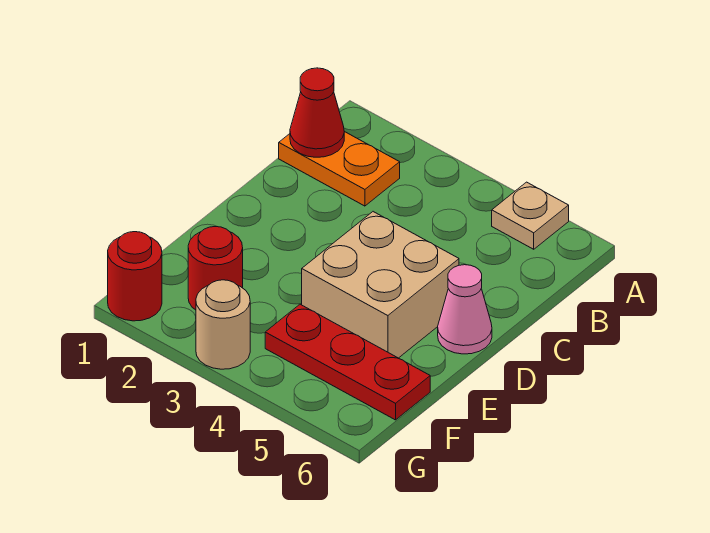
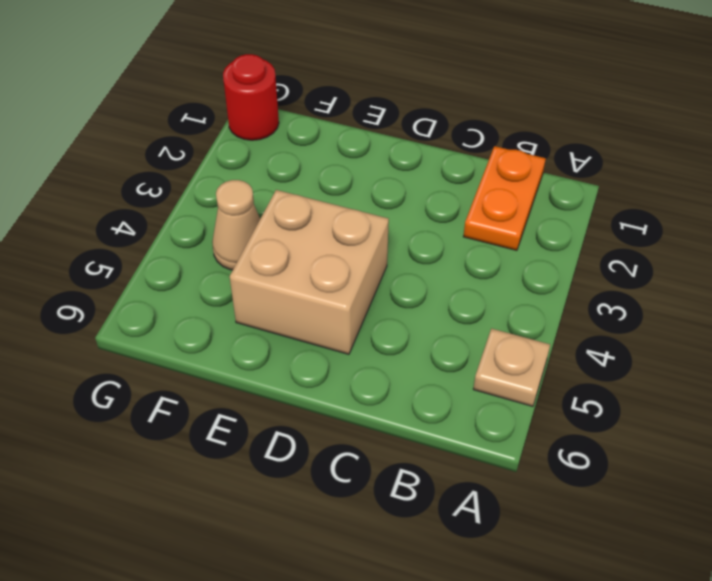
tan 1x1 cone [212,180,260,270] -> red 1x3 plate [265,304,430,420]
none -> pink 1x1 cone [438,265,492,354]
none -> red 1x1 round brick [188,227,243,310]

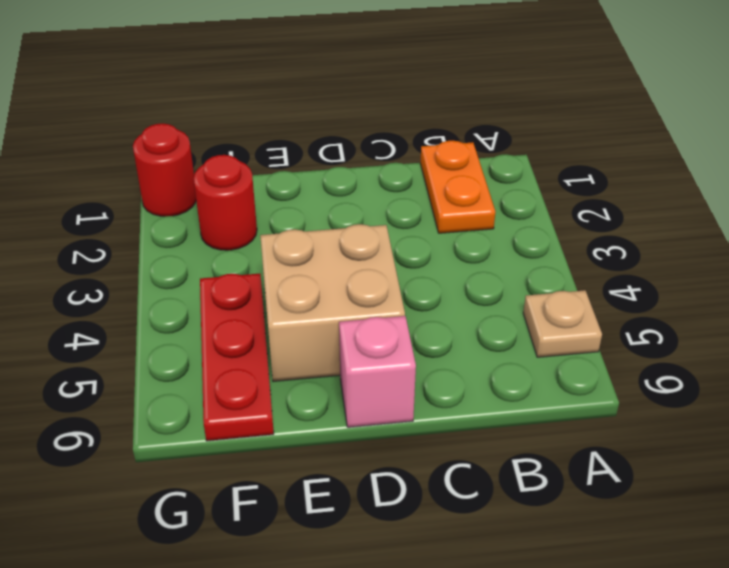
pink 1x1 brick [339,316,416,427] -> pink 1x1 cone [438,265,492,354]
none -> tan 1x1 round brick [196,280,250,369]
none -> red 1x1 cone [290,68,344,157]

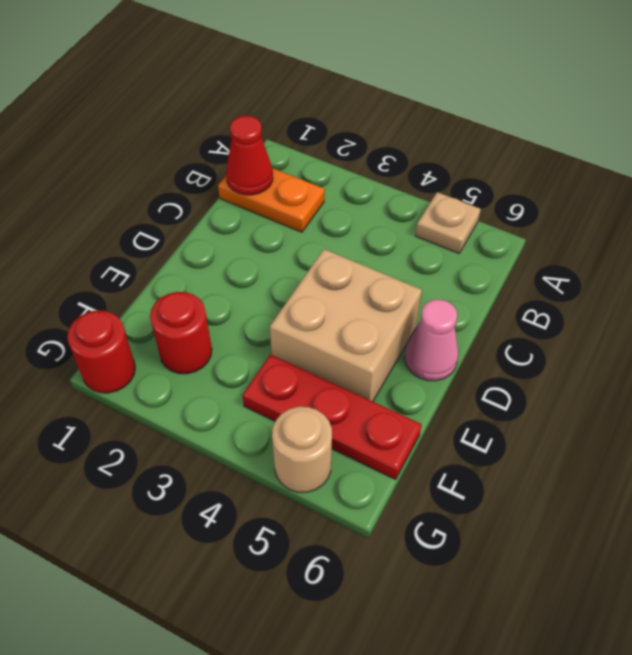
tan 1x1 round brick [272,407,332,492] -> tan 1x1 round brick moved to [196,280,250,369]

